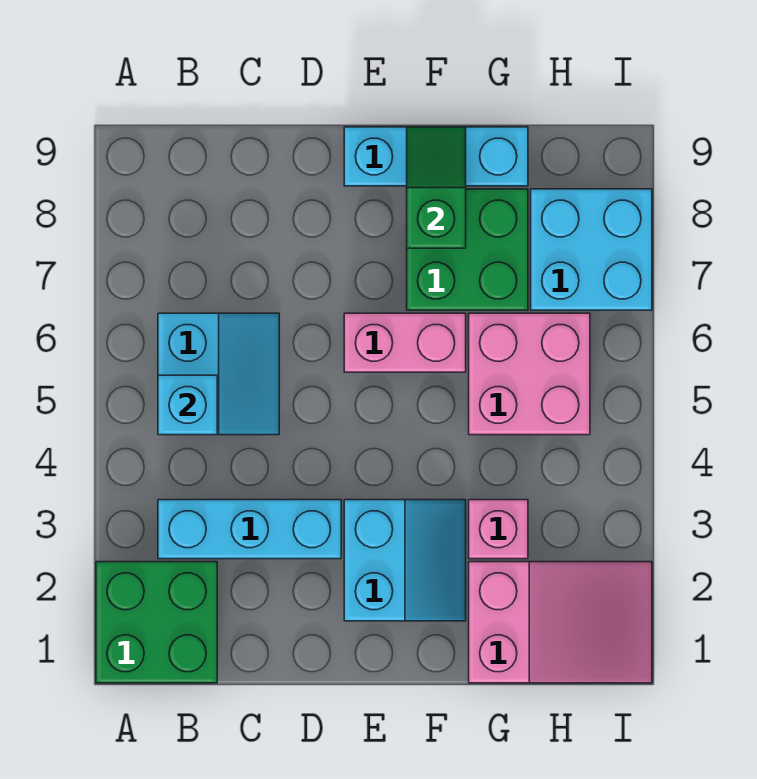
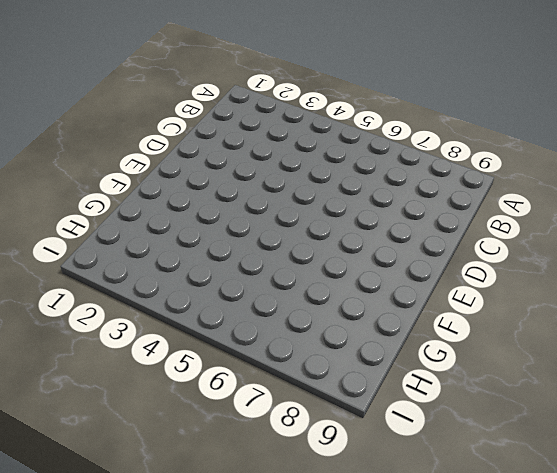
none -> green 2x2 brick [96,562,217,683]
none -> cyan 1x3 brick [158,500,341,559]
none -> cyan 2x2 slope [158,313,279,435]

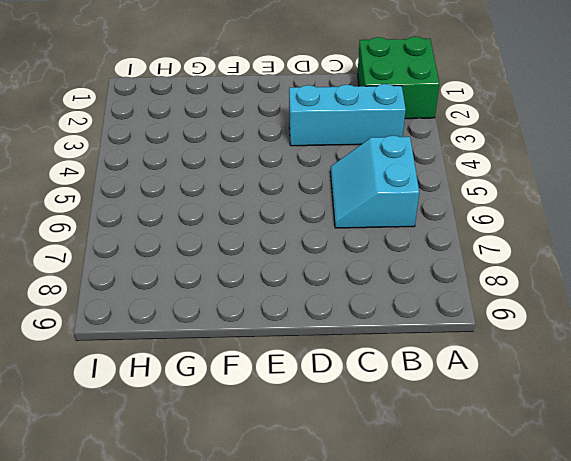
none -> cyan 2x2 slope [344,500,466,621]
none -> pink 1x2 brick [344,313,466,372]
none -> cyan 1x3 brick [344,127,528,186]

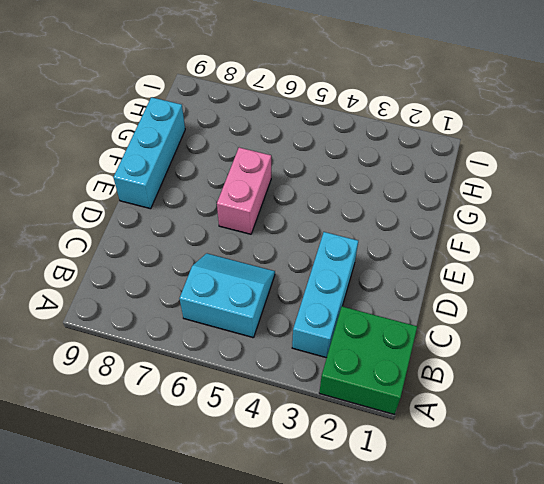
none -> cyan 2x2 slope [344,500,466,621]
none -> green 2x2 brick [407,189,528,310]
none -> pink 2x3 slope [469,562,652,683]

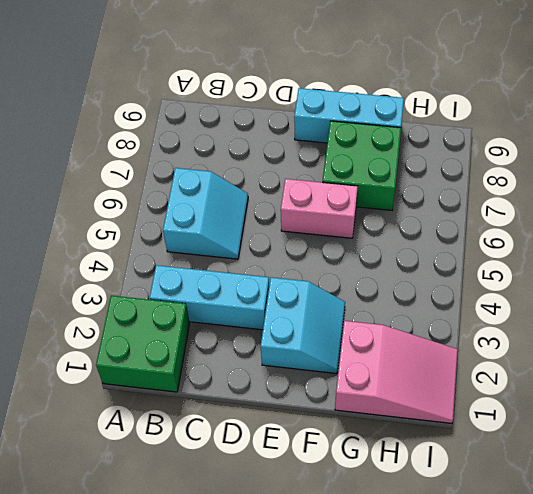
none -> pink 1x1 brick [469,500,528,559]
none -> pink 2x2 brick [469,313,590,435]
none -> cyan 2x2 brick [531,189,652,310]

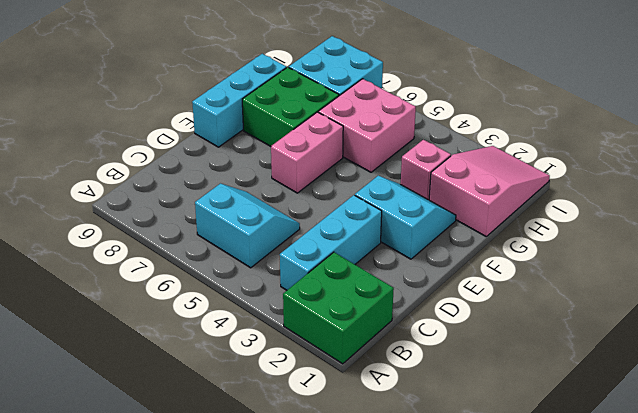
none -> cyan 1x1 brick [158,375,217,435]
none -> green 1x2 slope [407,127,466,248]

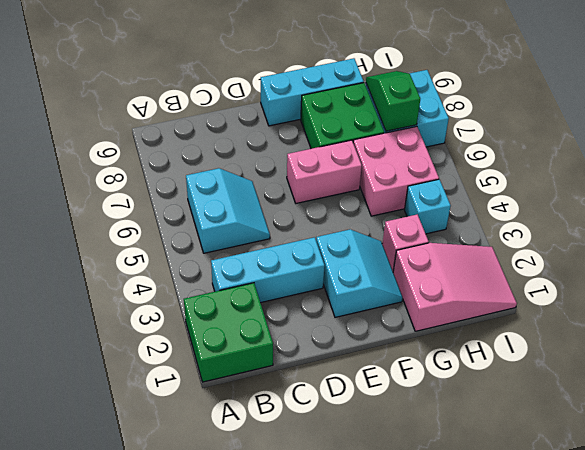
cyan 1x1 brick [405,179,451,234] -> cyan 1x1 brick moved to [158,375,217,435]
green 1x2 slope [366,71,420,131] -> green 1x2 slope moved to [407,127,466,248]

